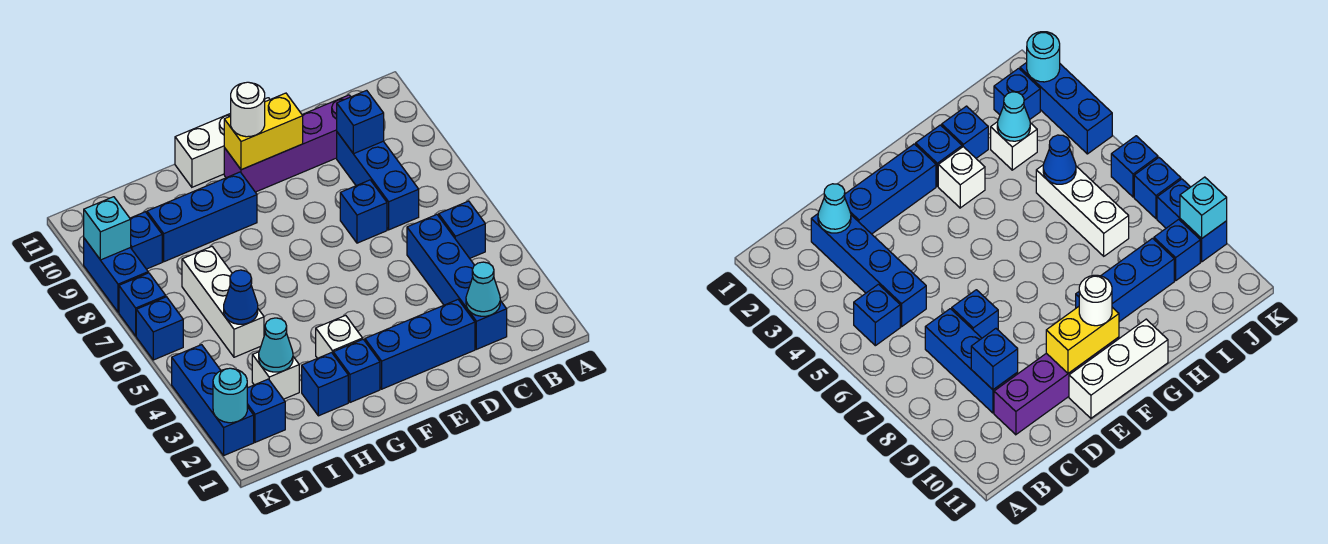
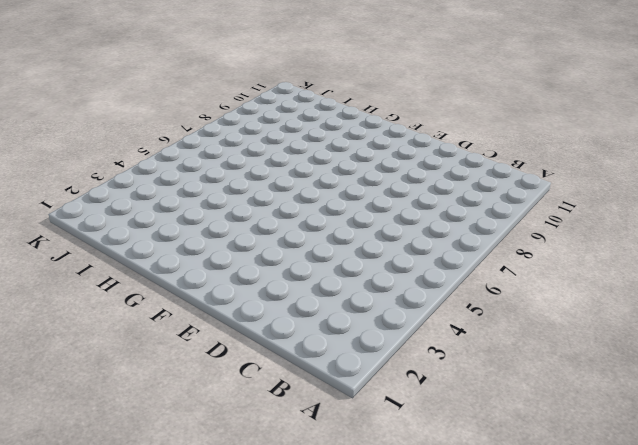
none -> blue 1x1 brick [439,201,485,258]
none -> blue 1x4 brick [407,215,507,349]
none -> blue 1x3 brick [337,132,419,230]

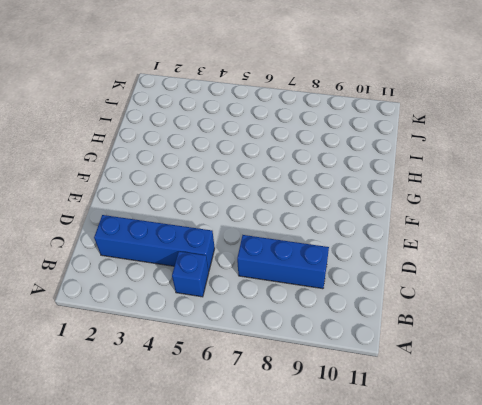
none -> purple 1x4 brick [224,95,351,192]
none -> blue 1x3 brick [365,300,475,389]
none -> blue 1x1 brick [340,180,387,243]

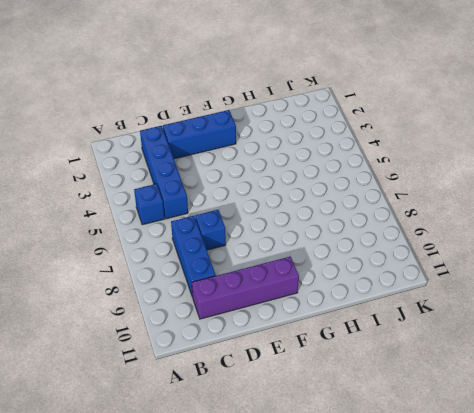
none -> white 1x3 brick [175,98,270,187]
none -> blue 1x1 brick [333,339,380,402]
none -> white 1x1 brick [316,315,363,358]

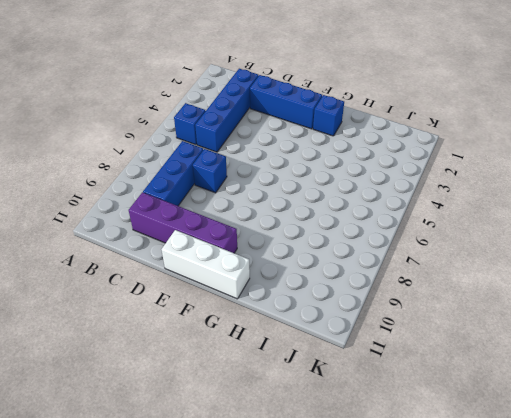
none -> white 1x1 brick [316,315,363,358]
none -> blue 1x3 brick [147,172,257,262]
none -> blue 1x1 brick [302,353,348,416]

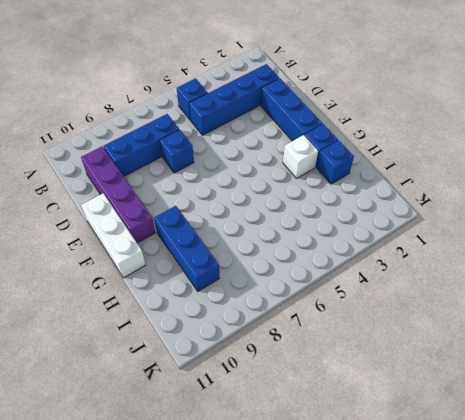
none -> white 1x1 brick [252,352,299,399]
none -> white 1x3 brick [182,247,264,357]
none -> blue 1x1 brick [247,379,285,442]

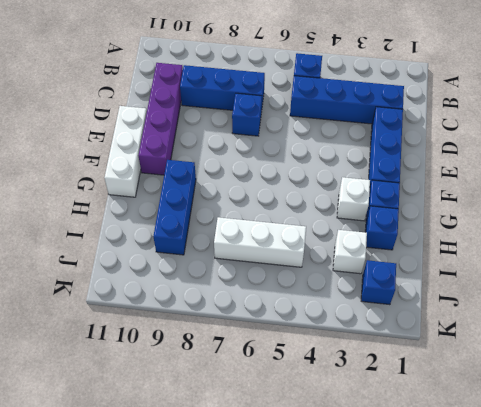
none -> blue 1x1 brick [130,212,162,269]
none -> blue 1x3 brick [172,345,254,455]
none -> blue 1x1 brick [136,297,183,360]

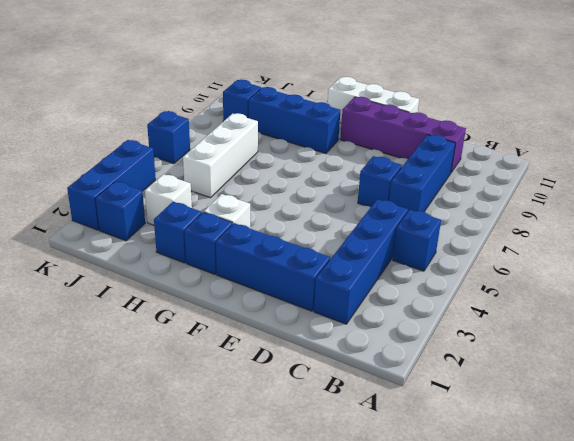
none -> blue 1x1 brick [119,273,166,336]
none -> blue 1x2 brick [84,238,148,312]
none -> cyan 1x1 cone [466,262,500,316]

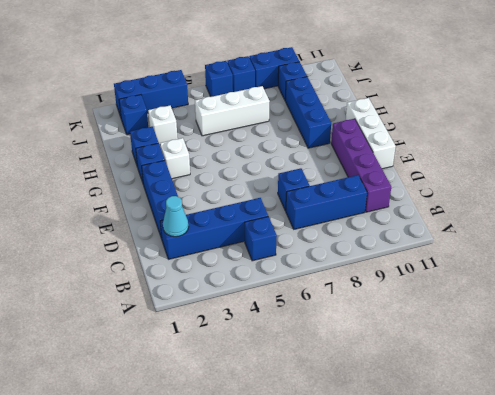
none -> blue 1x1 brick [337,90,384,154]
none -> yellow 1x2 brick [224,93,303,170]
none -> cyan 1x1 cone [259,318,293,372]

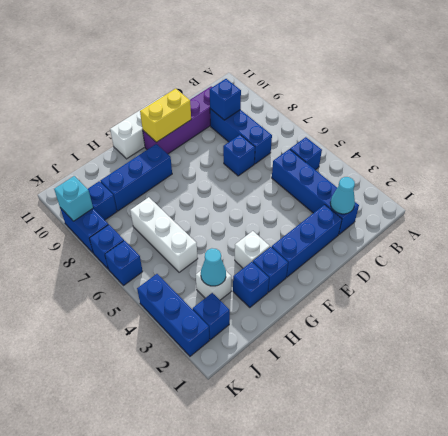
none -> blue 1x1 cone [224,270,258,324]
none -> cyan 1x1 round brick [213,368,247,423]
none -> white 1x1 round brick [231,82,265,137]

